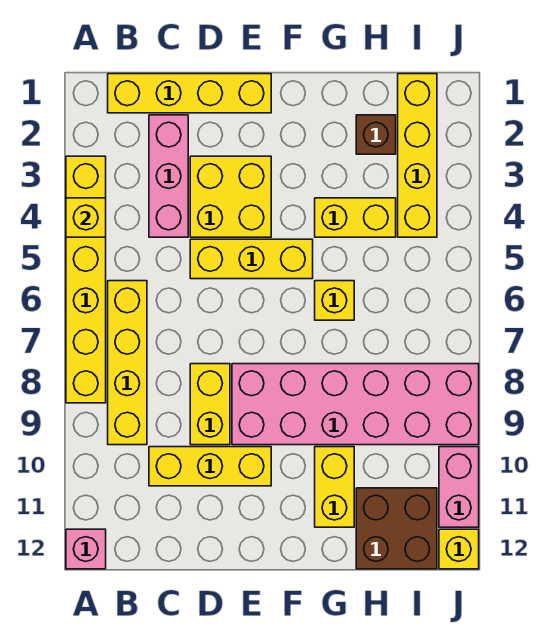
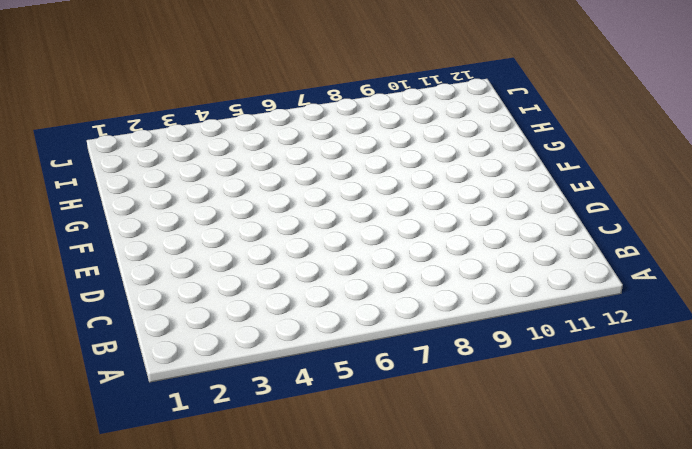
none -> yellow 1x6 brick [66,156,106,403]
none -> pink 1x1 brick [66,529,106,569]
none -> yellow 1x4 brick [108,74,271,113]

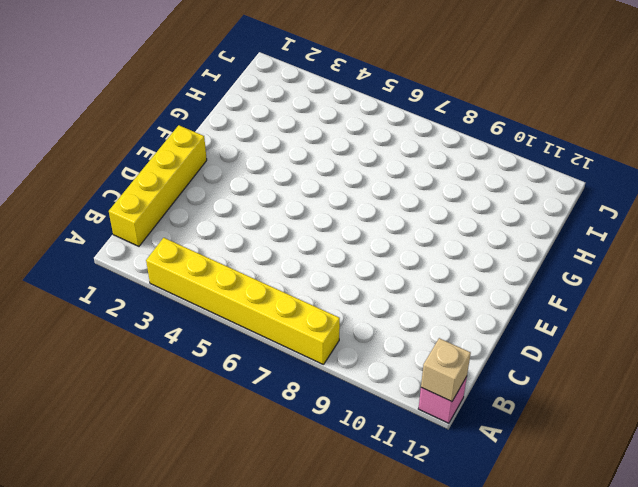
tan 1x1 brick [421,338,471,402] -> none
none -> yellow 1x4 brick [108,281,147,445]
none -> pink 1x3 brick [149,115,188,237]
none -> yellow 1x3 brick [149,447,271,486]

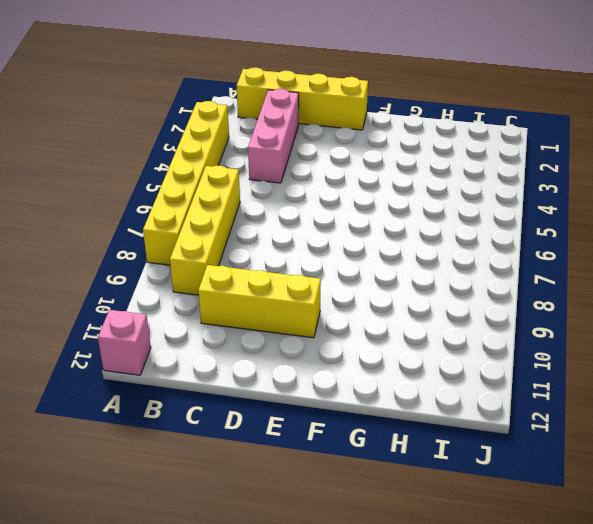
none -> yellow 2x2 brick [190,156,271,237]
none -> yellow 1x3 brick [190,239,313,279]
none -> yellow 1x2 brick [190,364,230,445]

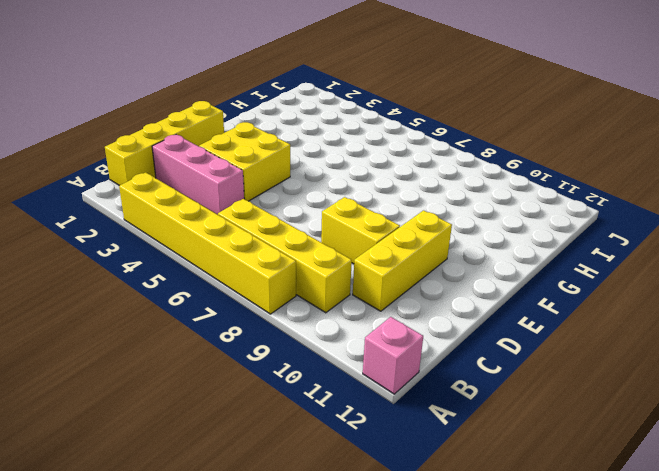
none -> yellow 1x3 brick [190,239,313,279]
none -> pink 2x6 brick [232,364,479,445]
none -> yellow 1x2 brick [315,198,396,237]

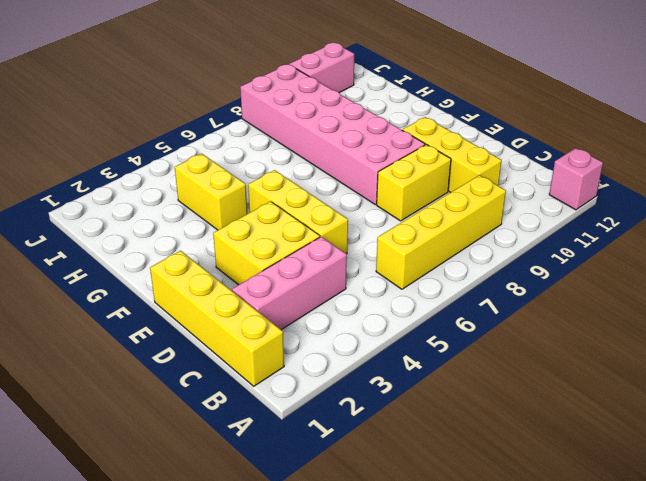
none -> yellow 1x6 brick [66,156,106,403]
none -> yellow 1x1 brick [315,281,354,320]
none -> yellow 1x2 brick [315,447,354,527]

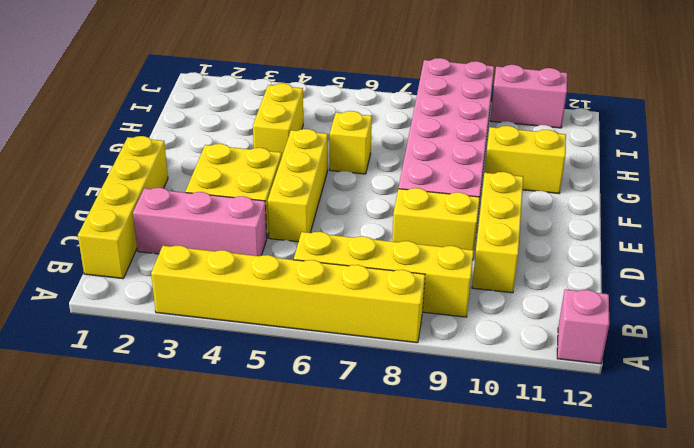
none -> brown 1x1 brick [356,115,396,154]
none -> brown 2x2 brick [356,488,437,569]
none -> yellow 1x4 brick [398,74,437,237]

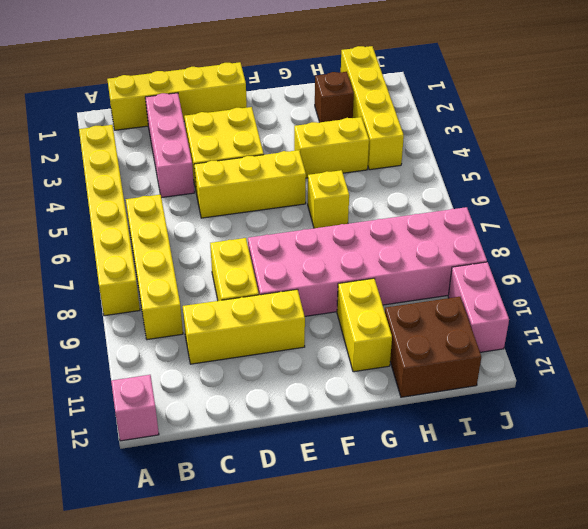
none -> yellow 1x1 brick [439,529,479,569]
none -> yellow 1x1 brick [66,198,106,237]

